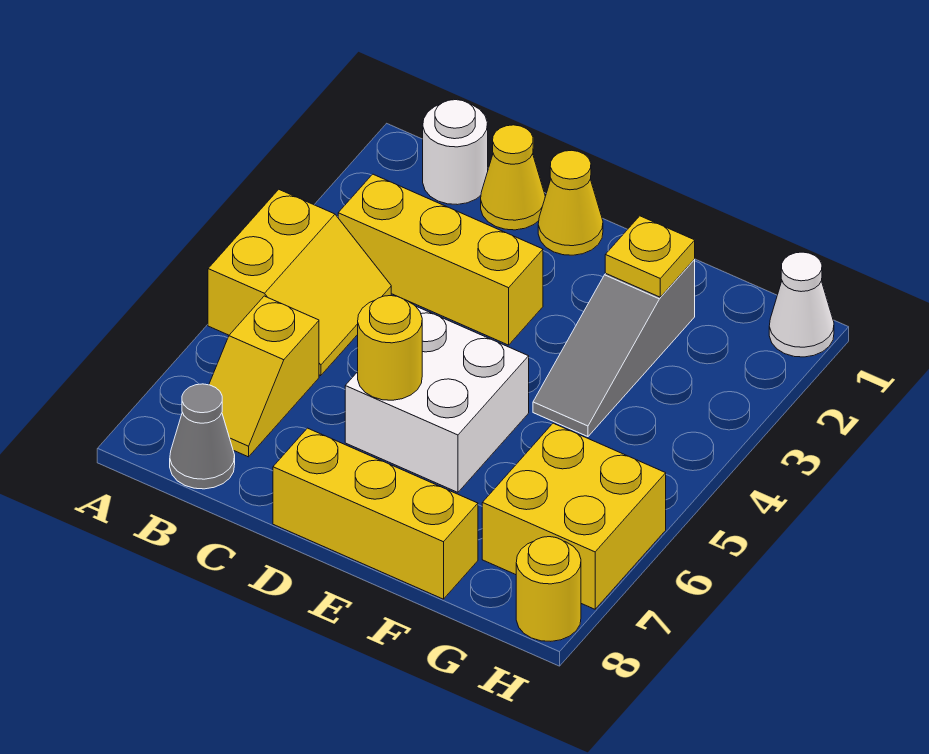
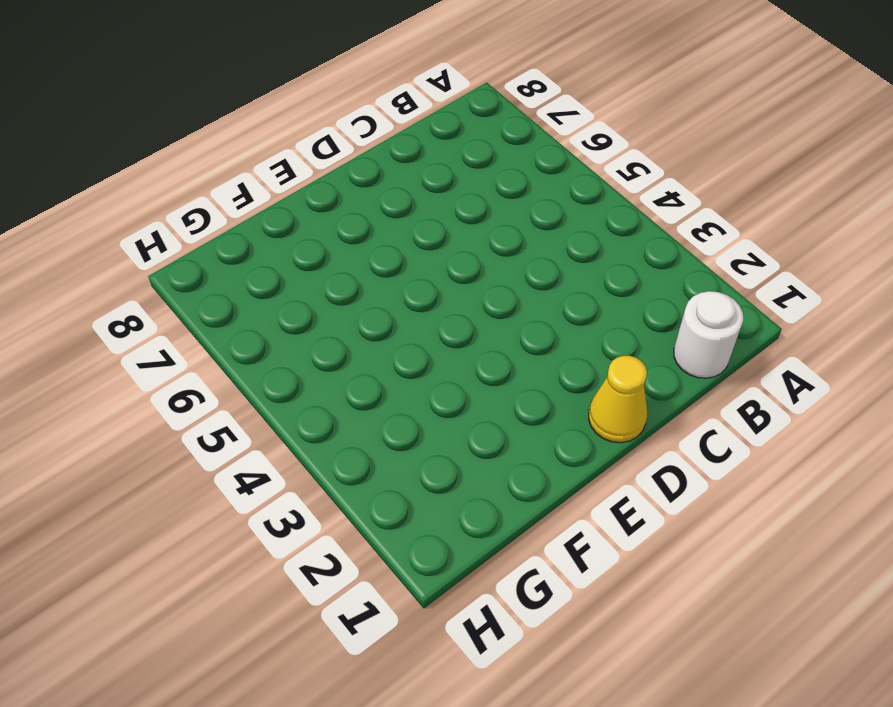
none -> yellow 2x2 slope [208,190,391,376]
none -> yellow 1x3 brick [338,174,543,345]
none -> yellow 1x2 slope [209,296,319,457]

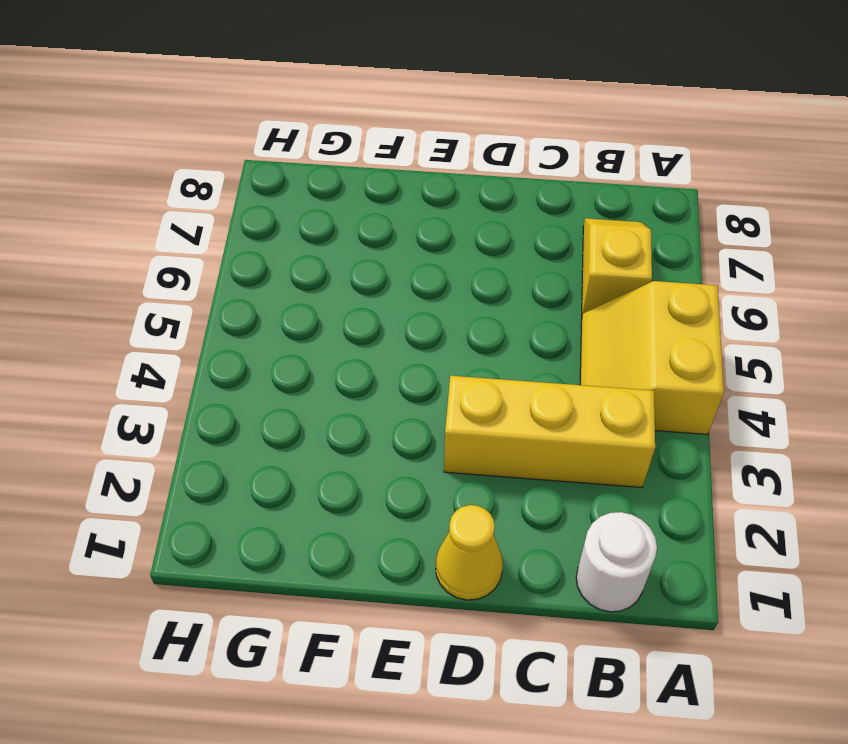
none -> grey 1x1 cone [170,384,235,489]
none -> yellow 1x1 cone [481,125,545,230]
none -> white 2x2 brick [345,306,529,492]

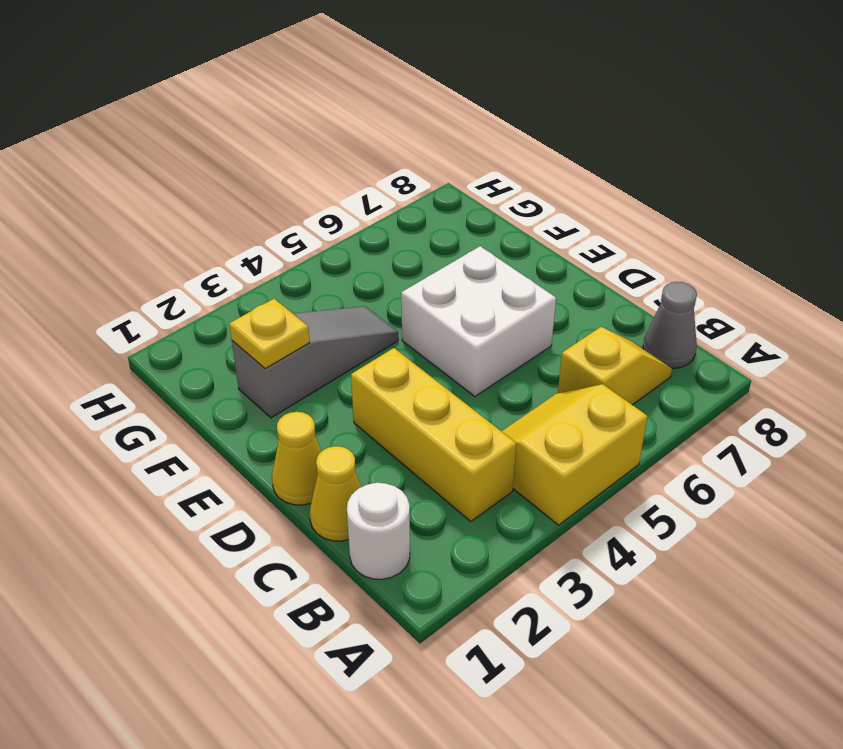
none -> yellow 1x3 brick [273,428,478,599]
none -> yellow 2x2 brick [482,423,666,609]
none -> white 1x1 cone [769,252,834,357]

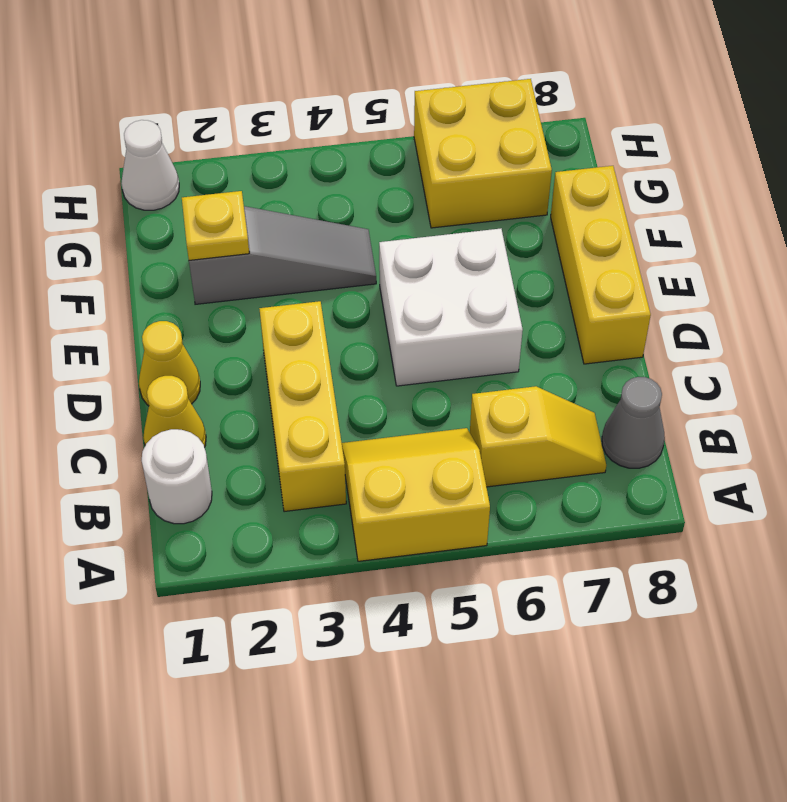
none -> yellow 1x1 round brick [516,537,581,641]
none -> yellow 1x1 round brick [358,296,422,400]

